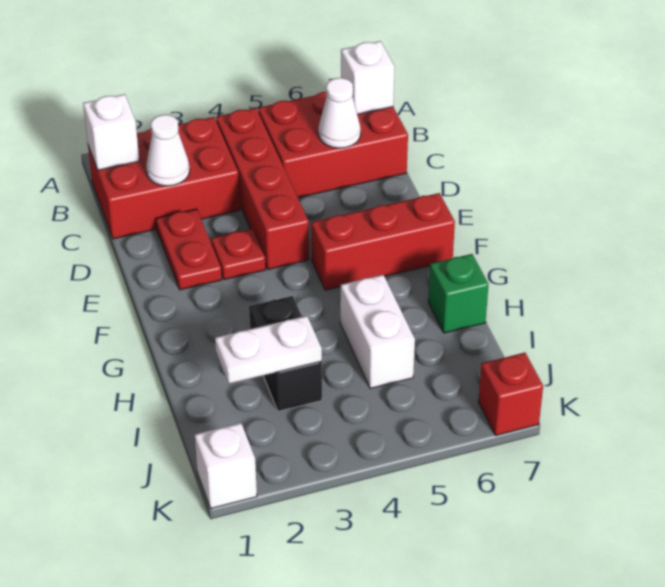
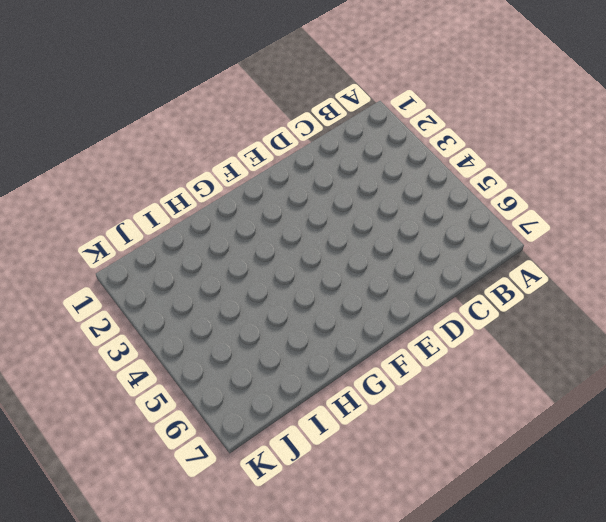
none -> red 2x3 brick [88,117,240,239]
none -> red 1x4 brick [216,108,309,269]
none -> red 2x3 brick [258,92,408,198]

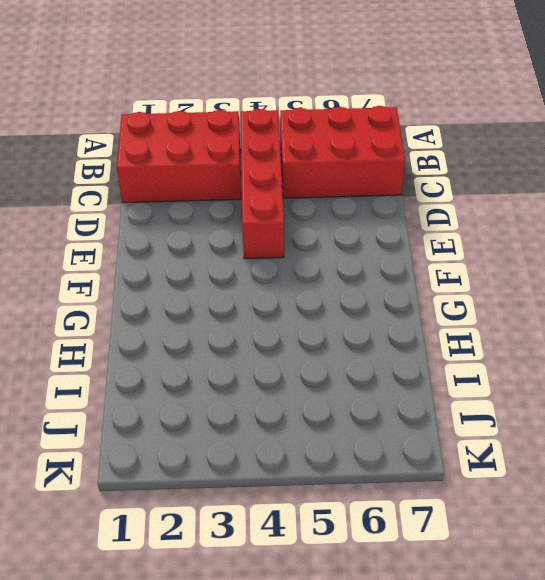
none -> red 1x2 plate [156,209,222,290]
none -> red 1x1 plate [211,229,266,280]
none -> red 1x3 brick [311,193,455,290]

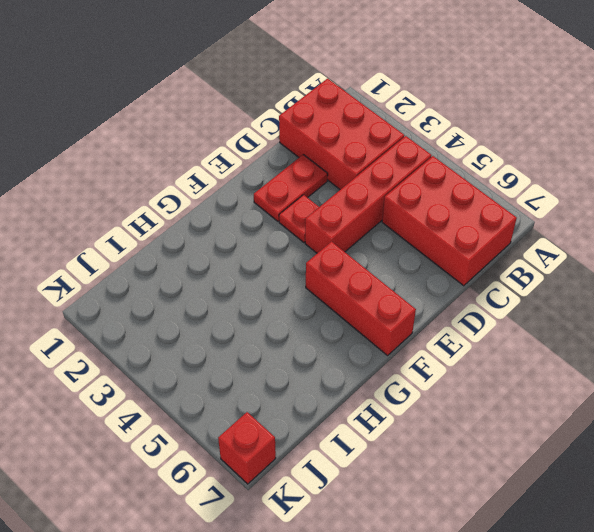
none -> black 1x2 brick [249,296,322,411]
none -> white 1x2 brick [340,275,415,389]
none -> green 1x1 brick [428,254,489,333]

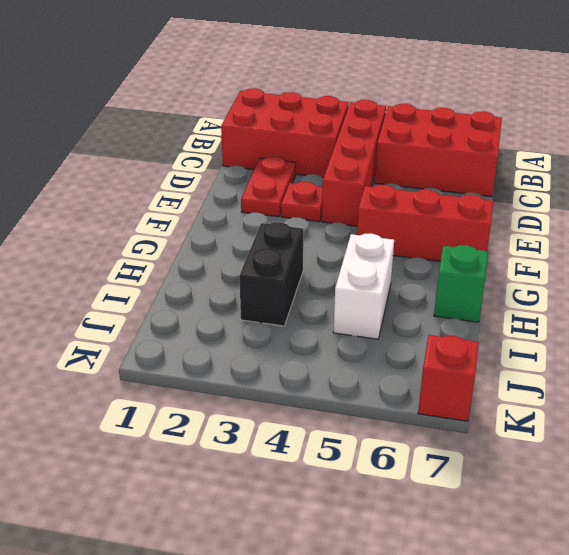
none -> white 1x1 brick [195,423,257,509]
none -> white 1x1 brick [83,94,139,170]
none -> white 1x1 brick [341,41,395,114]

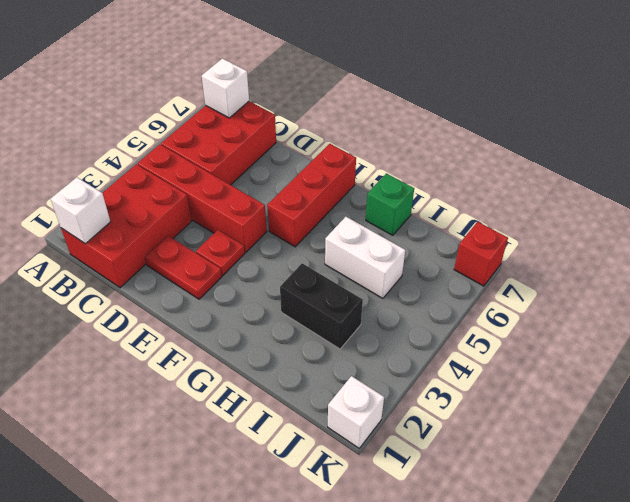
none -> white 1x1 cone [146,115,190,186]
none -> white 1x1 cone [318,78,361,148]
none -> white 1x2 plate [215,316,322,384]

